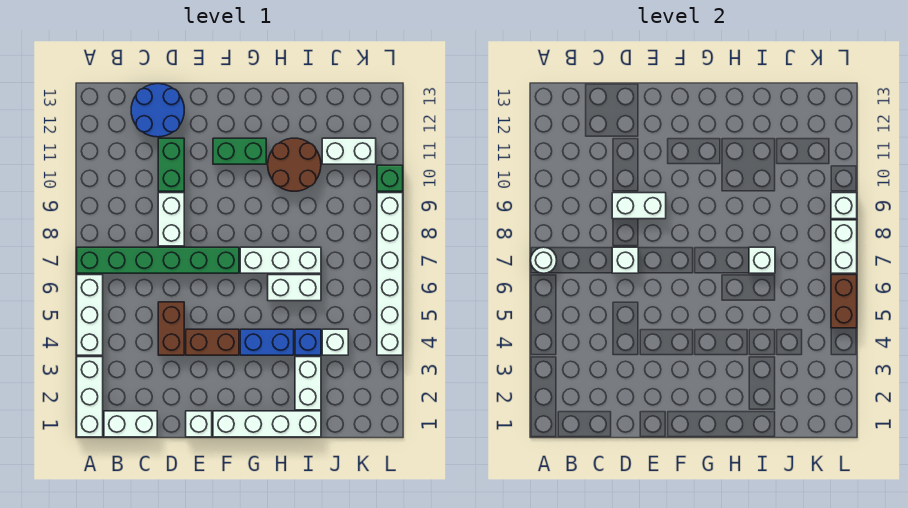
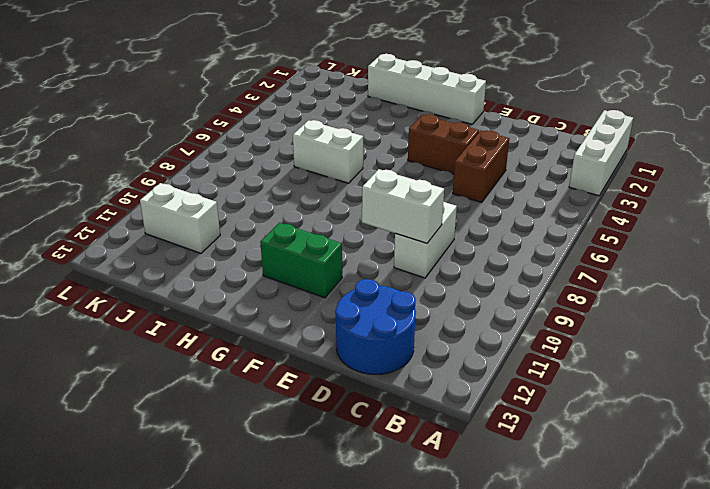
none -> white 1x3 brick [77,275,103,355]
none -> green 1x6 brick [77,247,239,273]
none -> white 1x2 brick [104,411,157,437]

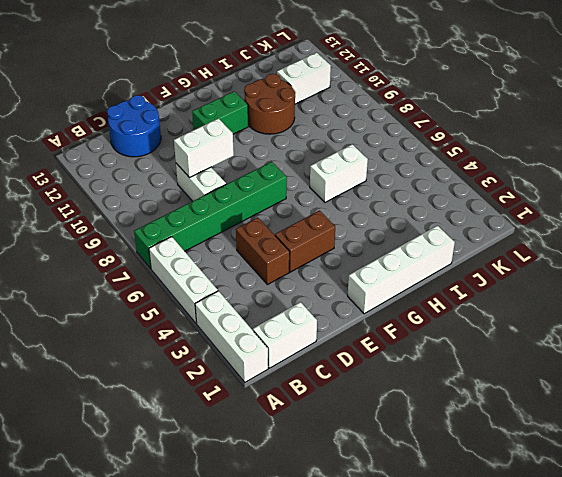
none -> green 1x2 brick [158,138,184,191]
none -> white 1x1 brick [186,411,212,437]
none -> blue 1x2 brick [240,329,294,355]

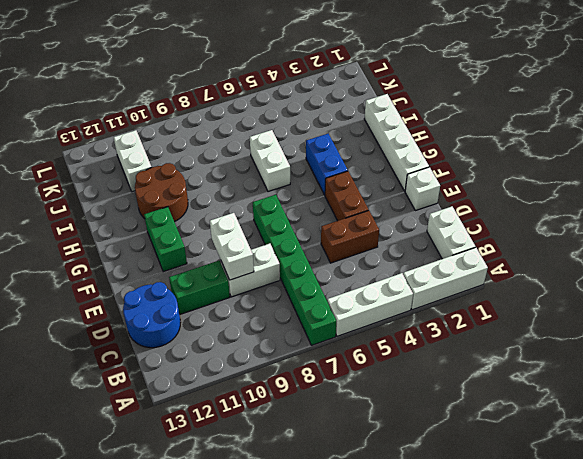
none -> white 1x3 brick [240,247,321,273]
none -> white 1x2 brick [295,357,321,410]
none -> blue 1x1 brick [295,329,321,355]

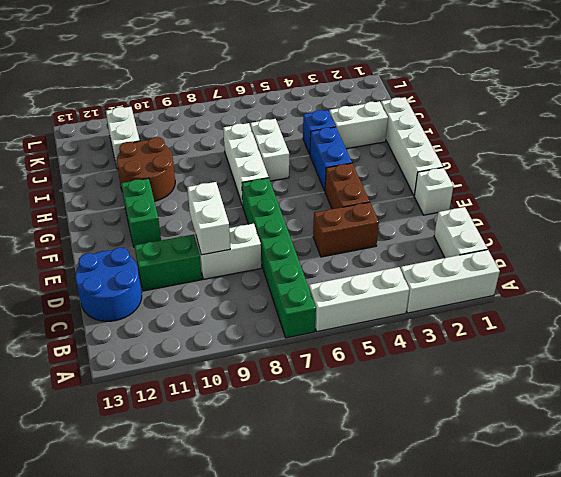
none -> white 1x1 brick [322,329,348,355]
none -> white 1x6 brick [377,193,403,355]
none -> green 1x1 brick [377,165,403,191]

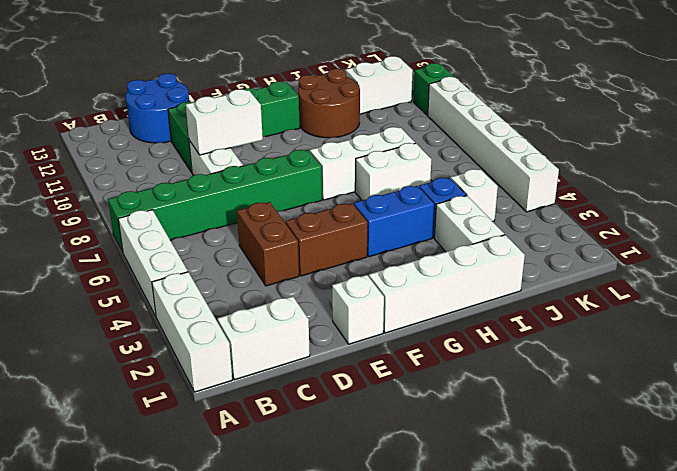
none -> white 1x1 round brick [531,247,557,273]
none -> white 1x1 brick [612,247,638,273]
none -> white 1x1 brick [749,247,775,273]

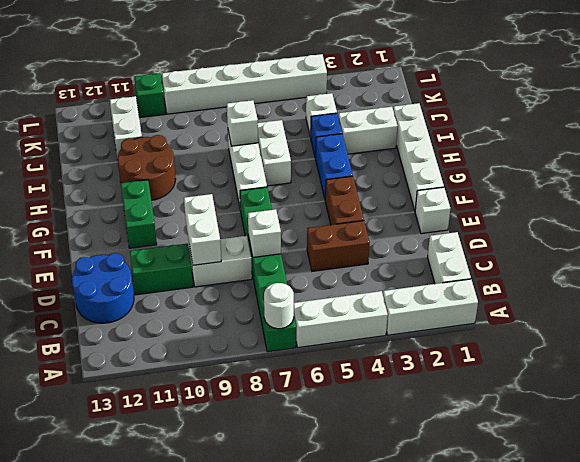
none -> brown 1x2 brick [831,275,857,328]
none -> white 1x2 brick [831,220,857,273]
none -> white 1x1 brick [831,193,857,219]

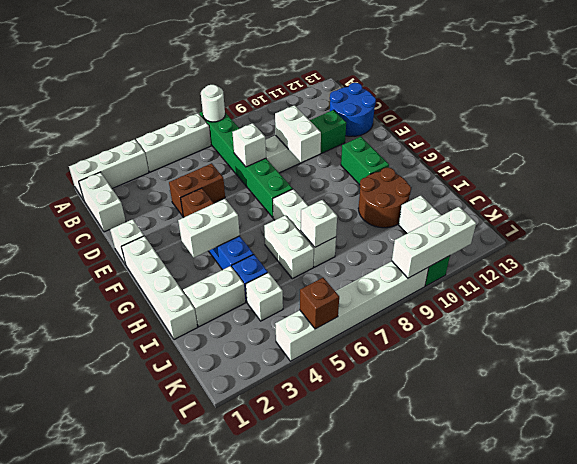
white 1x2 brick [178,199,240,258] -> white 1x2 brick moved to [831,220,857,273]
brown 1x1 brick [300,278,339,329] -> brown 1x2 brick [831,275,857,328]
white 1x3 brick [392,207,476,278] -> white 1x1 brick [831,193,857,219]

